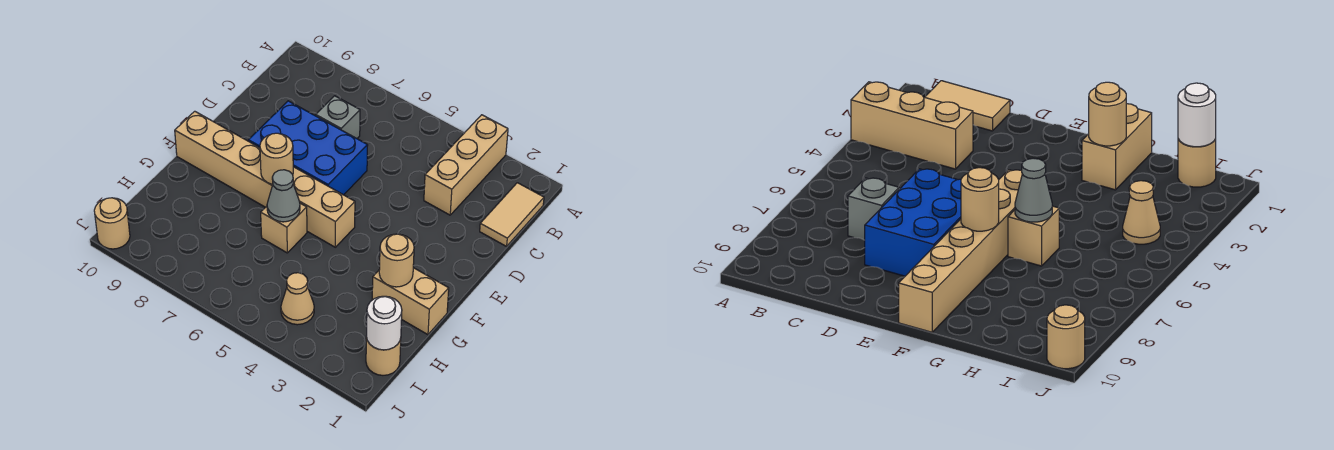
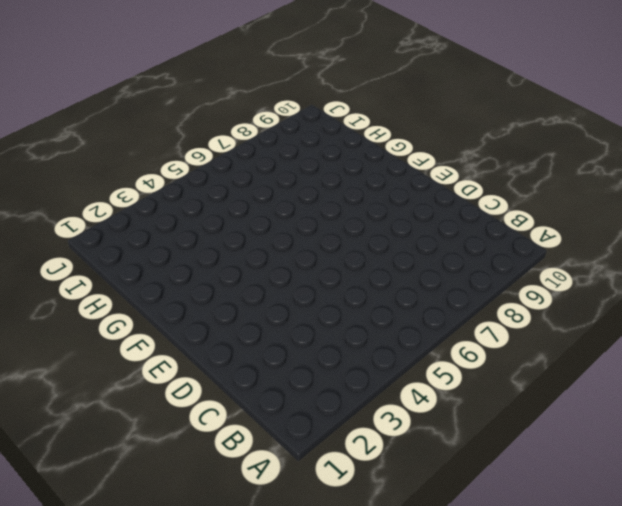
none -> tan 1x3 brick [424,115,508,215]
none -> tan 1x2 tile [480,183,544,246]
none -> grey 1x1 brick [316,96,360,138]

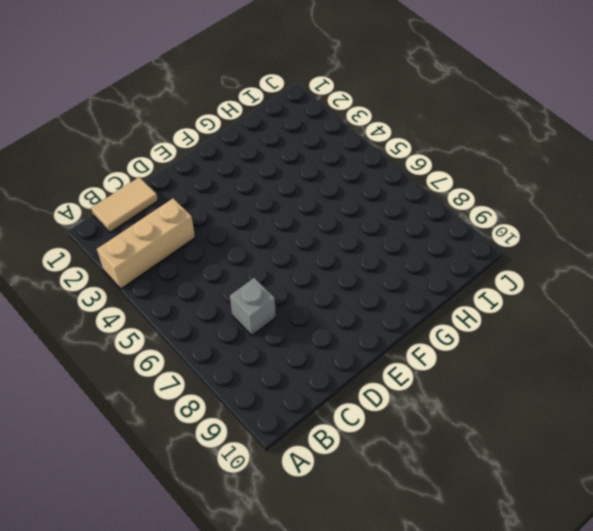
none -> blue 2x3 brick [248,101,368,195]
none -> tan 1x6 brick [175,111,355,247]
none -> tan 1x2 brick [372,268,449,335]

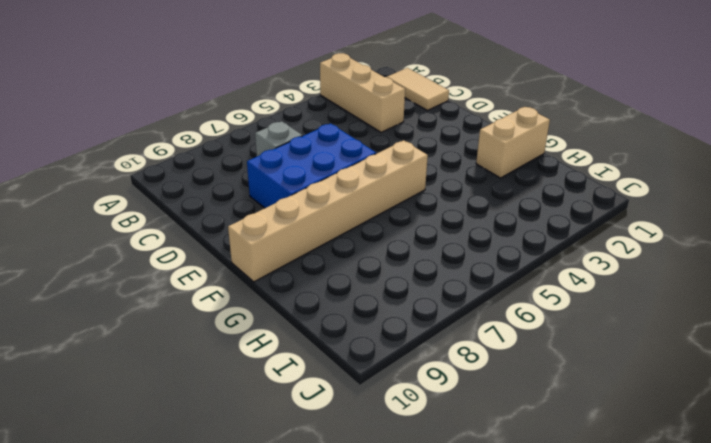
none -> tan 1x1 brick [261,203,307,253]
none -> tan 1x1 round brick [366,337,401,375]
none -> tan 1x1 cone [281,273,314,325]

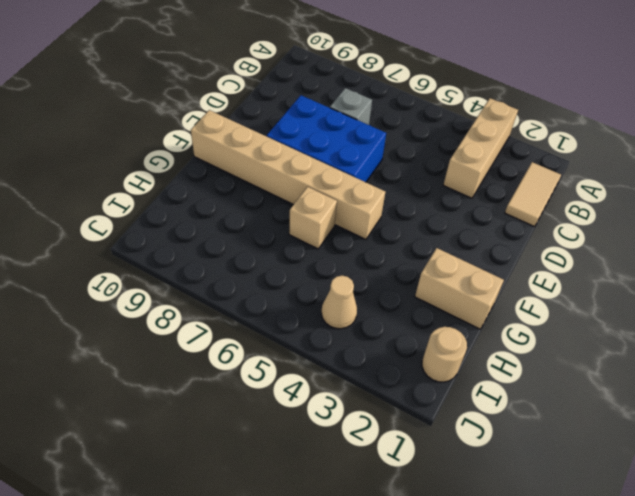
none -> tan 1x1 round brick [94,198,130,249]
none -> tan 1x1 round brick [260,133,293,184]
none -> tan 1x1 round brick [379,234,414,287]

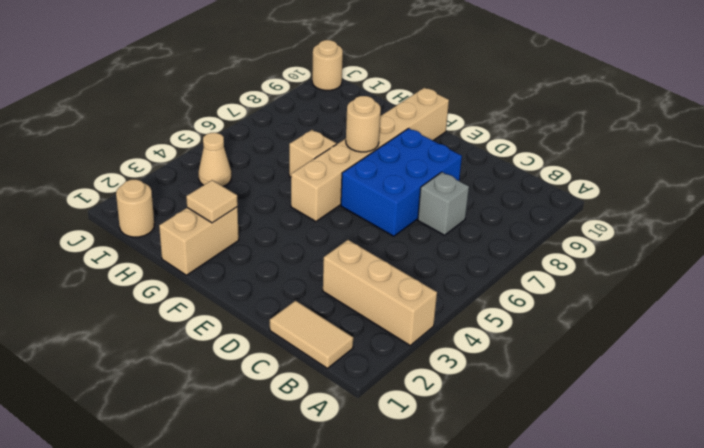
tan 1x1 tile [186,180,238,223] -> tan 1x1 round brick [379,234,414,287]
none -> grey 1x1 cone [267,170,300,222]
none -> white 1x1 round brick [367,296,402,350]

